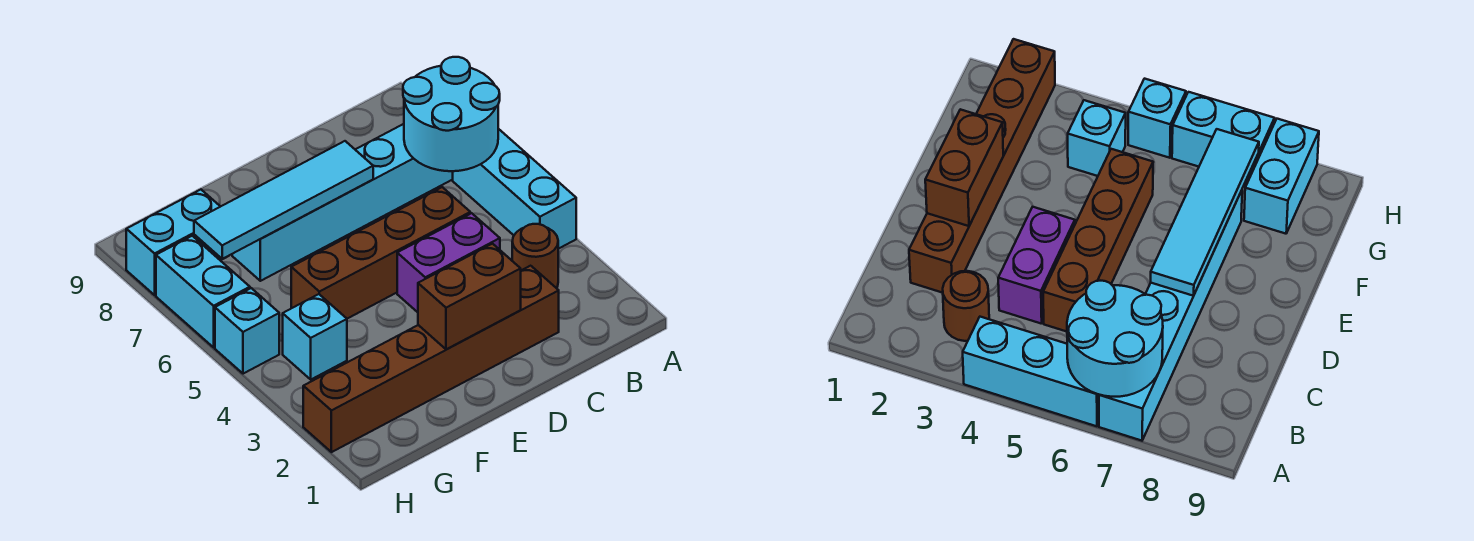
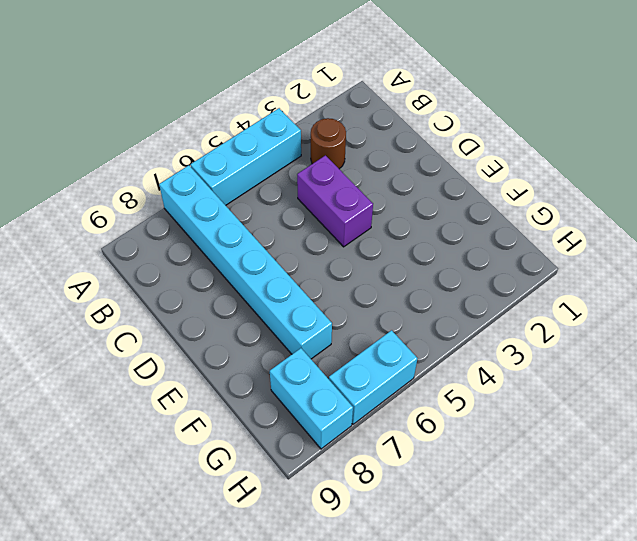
none -> brown 1x6 brick [303,266,559,452]
none -> brown 1x4 brick [291,187,470,319]
none -> cyan 1x1 brick [283,294,347,379]

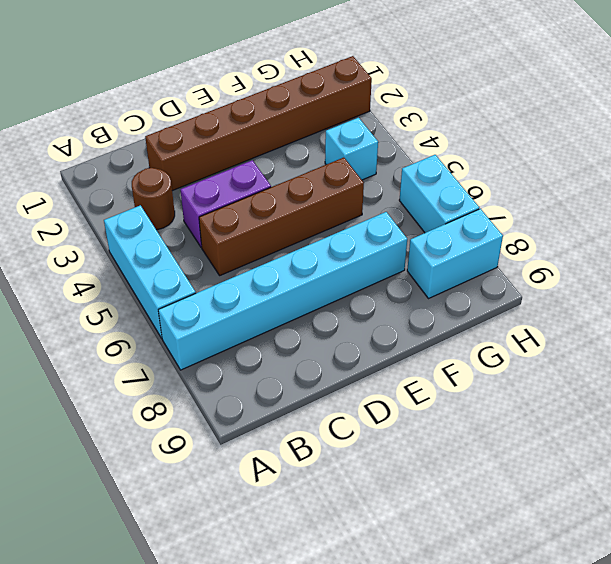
none -> cyan 1x1 brick [215,288,279,374]
none -> cyan 2x2 round brick [403,57,500,171]
none -> brown 1x2 brick [418,244,521,350]

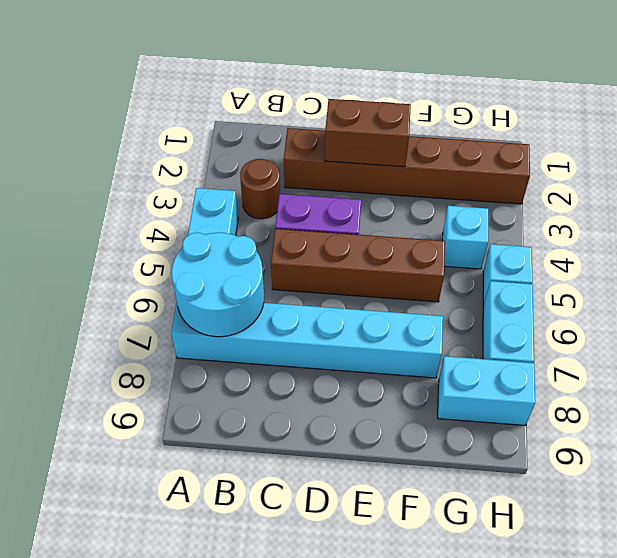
none -> cyan 1x4 tile [194,141,373,259]

